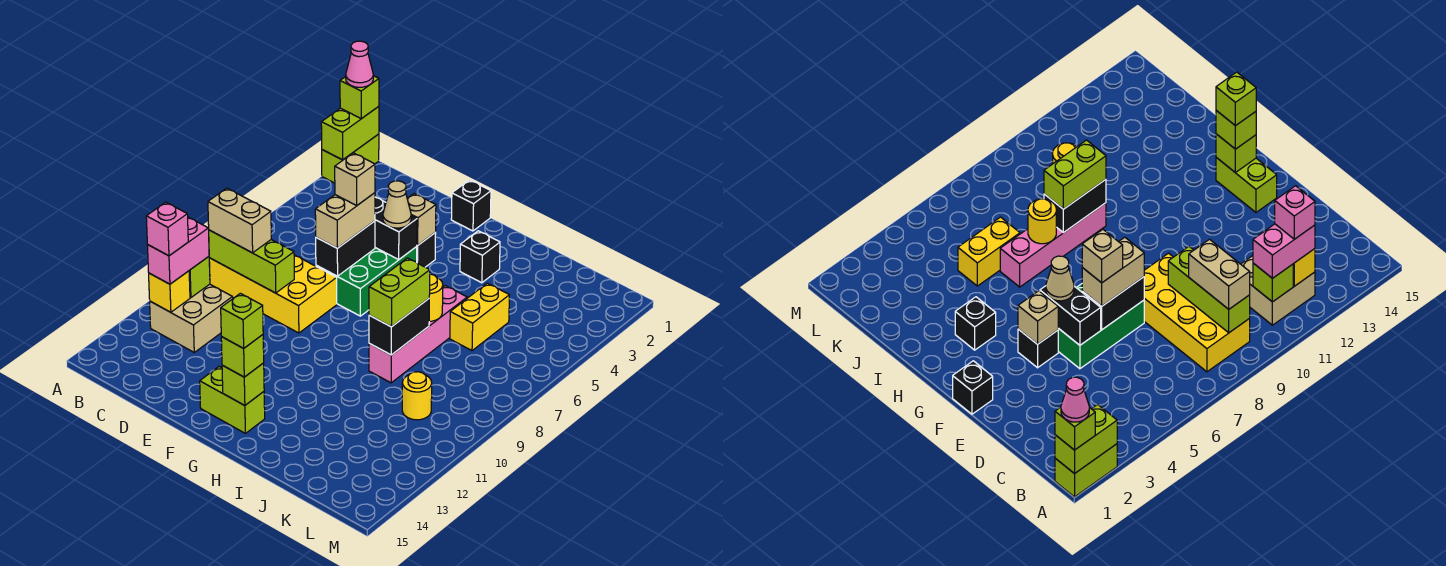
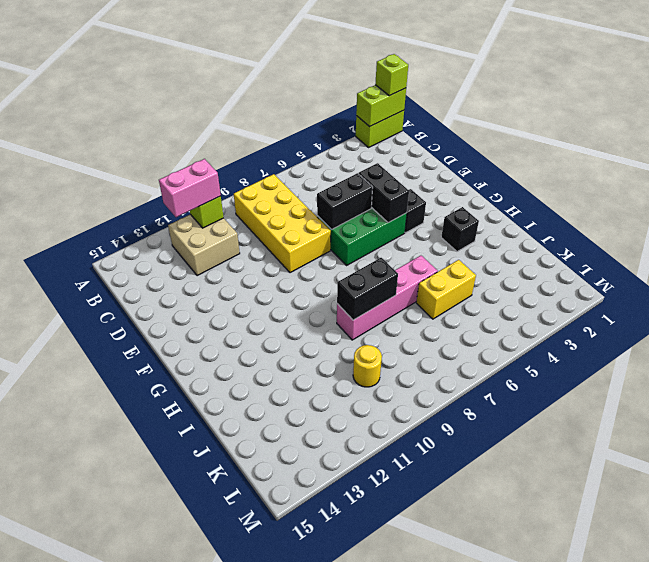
none -> black 1x1 brick [451,180,491,231]
none -> lime 1x2 brick [200,367,265,433]
none -> lime 1x3 brick [209,230,294,293]
none -> yellow 1x1 brick [149,271,190,312]

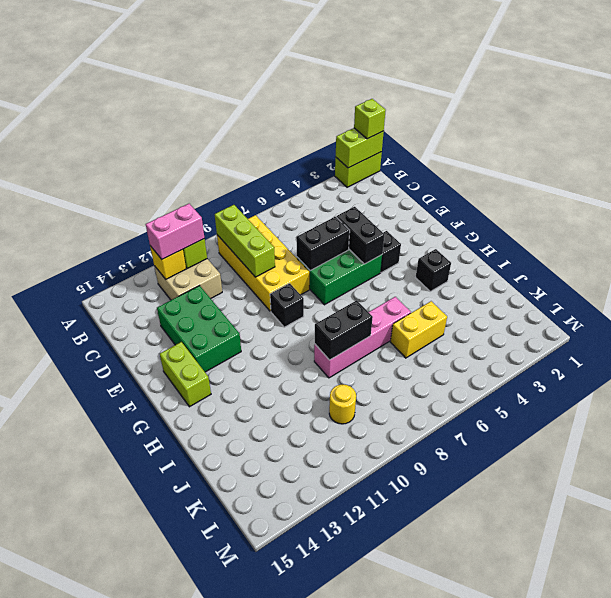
green 2x3 brick [157,286,241,372] -> none
black 1x1 brick [270,283,304,327] -> black 1x1 brick moved to [451,180,491,231]
none -> tan 1x1 brick [407,194,436,245]
none -> lime 1x1 brick [222,363,264,405]
none -> yellow 1x1 round brick [429,274,443,321]
none -> tan 1x2 brick [208,188,271,253]

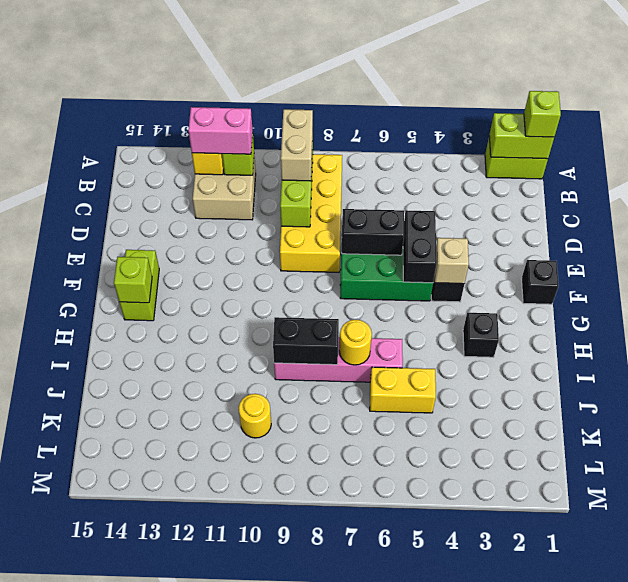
none -> tan 1x2 brick [315,193,375,248]
none -> tan 1x1 cone [383,181,411,228]
none -> lime 1x1 brick [221,335,264,377]
none -> lime 1x2 brick [369,258,430,327]

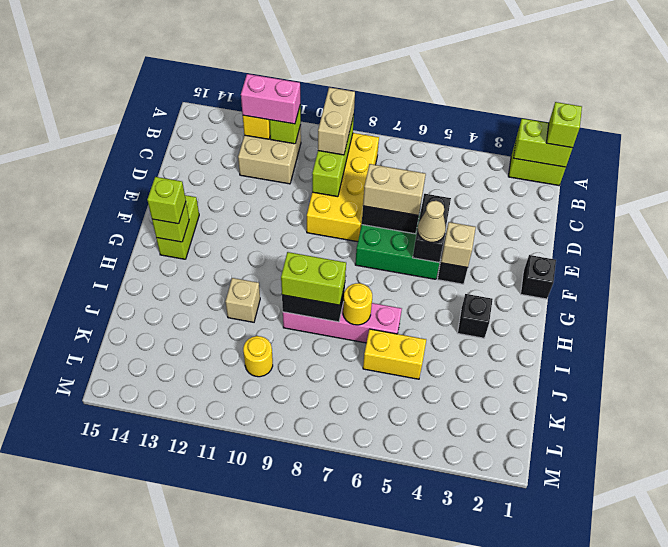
tan 1x1 brick [225,278,260,322] -> tan 1x1 brick moved to [335,153,375,205]
none -> pink 1x1 cone [346,41,373,87]
none -> pink 1x1 brick [146,202,188,256]
none -> lime 1x1 brick [221,293,263,348]

